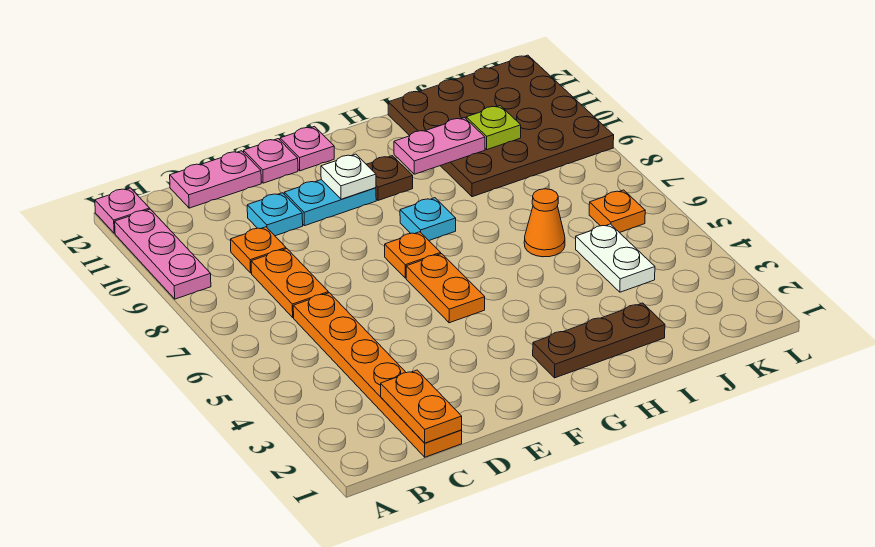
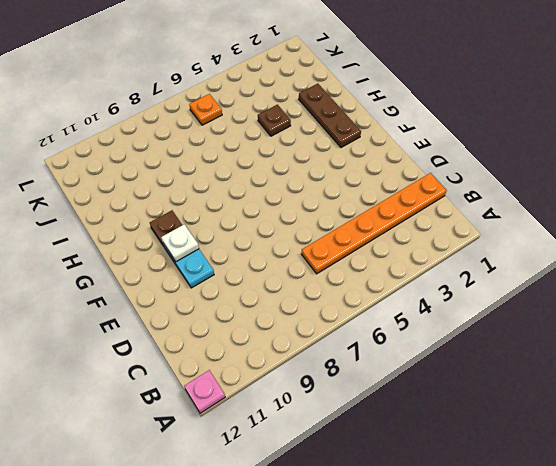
brown 1x1 plate [258,105,291,136] -> none
none -> pink 1x3 plate [115,209,211,299]
none -> orange 1x2 plate [251,249,328,317]
none -> orange 1x1 plate [230,227,286,273]

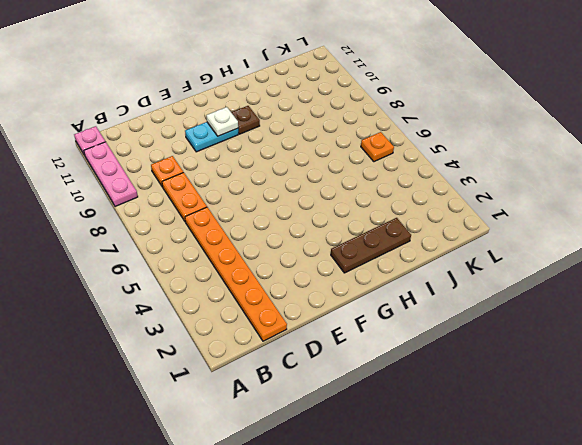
none -> pink 1x2 plate [170,151,261,208]
none -> cyan 1x1 plate [247,193,303,236]
none -> pink 1x1 plate [244,139,298,183]

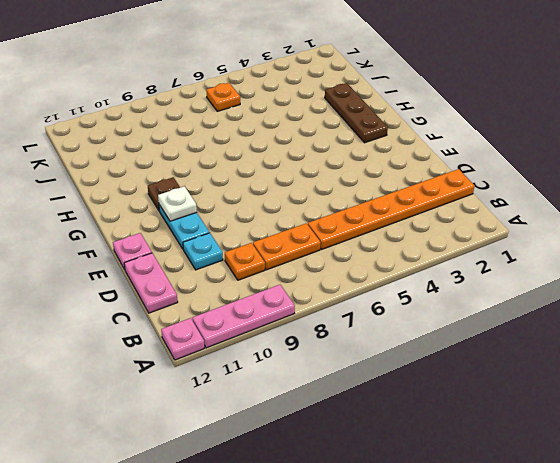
none -> orange 1x2 plate [406,254,485,323]
none -> orange 1x1 plate [385,232,441,278]
none -> pink 1x1 plate [280,127,334,171]

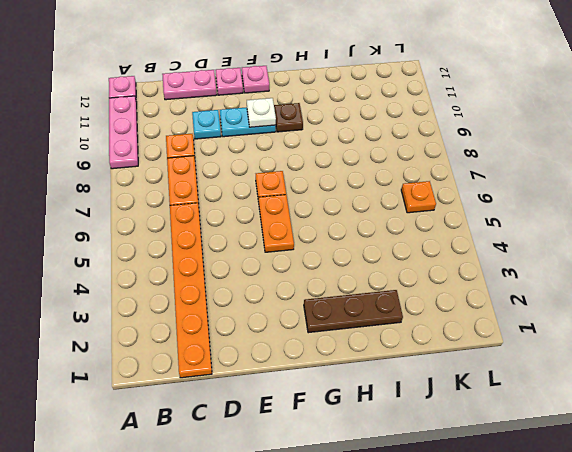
none -> cyan 1x1 plate [400,198,456,240]
none -> orange 1x1 cone [524,189,565,257]
none -> brown 4x4 plate [388,55,614,197]

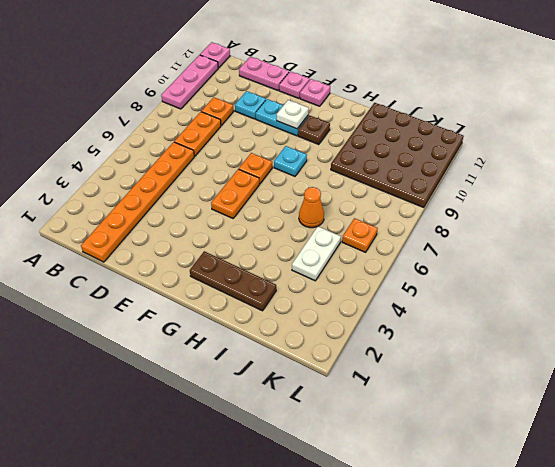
none -> orange 1x2 plate [381,370,462,443]
none -> pink 1x2 plate [394,118,485,174]
none -> lime 1x1 plate [466,106,521,150]

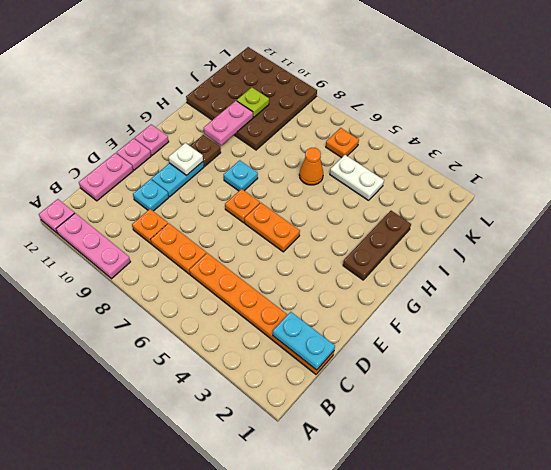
cyan 1x2 plate [273,312,335,370] -> orange 1x2 plate [381,370,462,443]

